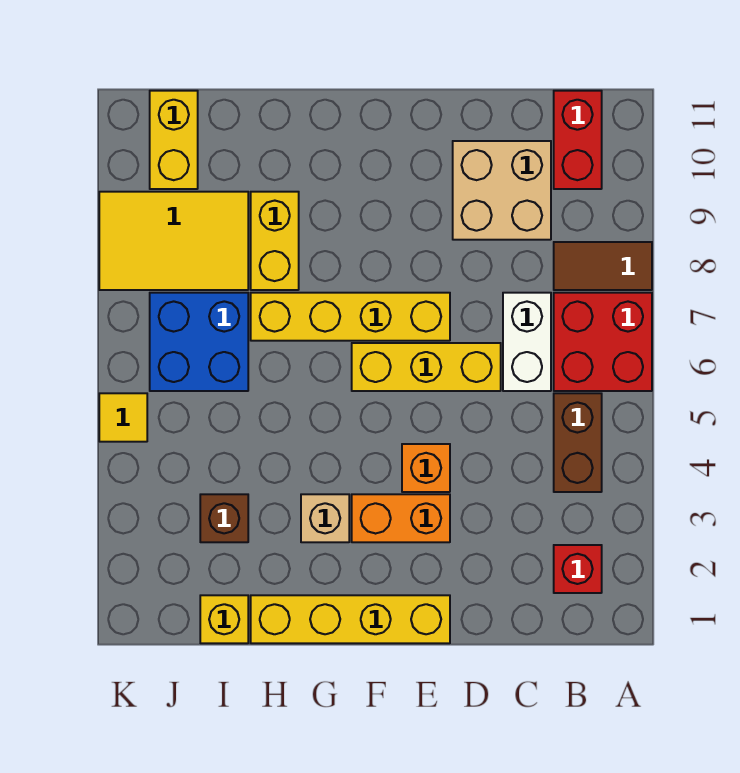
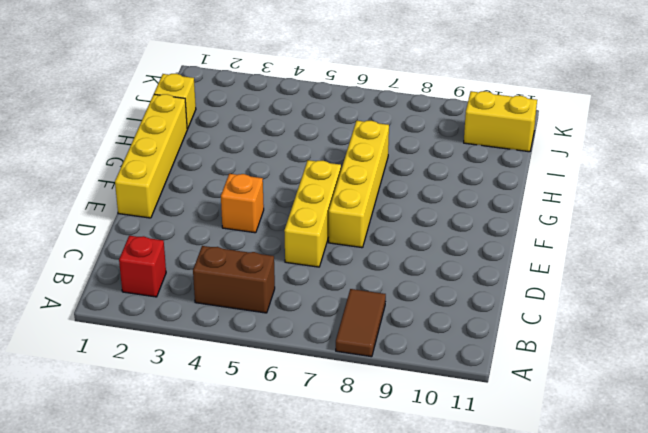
none -> red 2x2 brick [554,293,652,391]
none -> red 1x2 brick [554,91,602,189]
none -> white 1x2 brick [503,293,551,391]

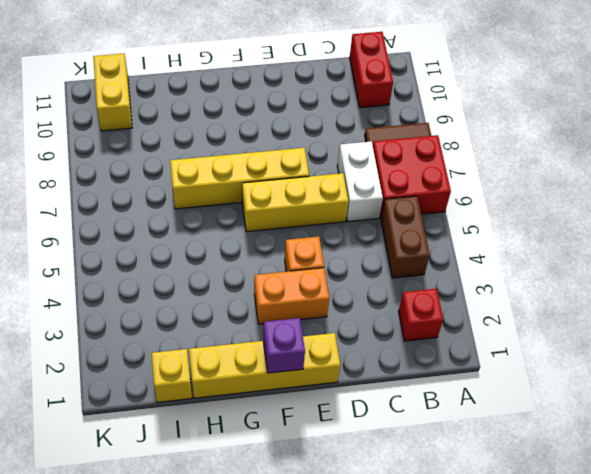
purple 1x1 brick [263,318,305,373] -> none
none -> tan 2x2 brick [453,141,551,240]
none -> tan 1x1 brick [301,494,349,542]
none -> yellow 1x2 brick [251,192,299,290]

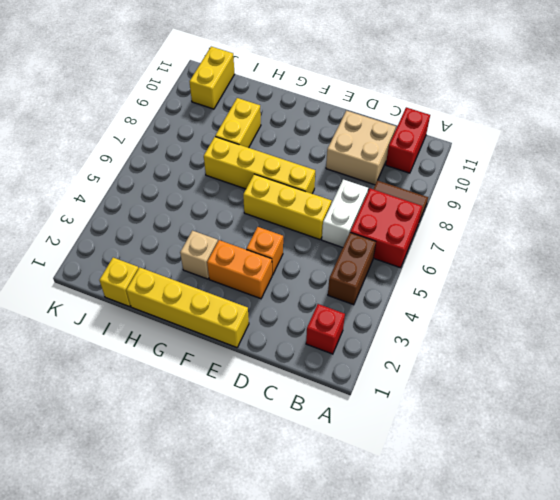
none -> brown 1x1 brick [200,494,248,542]
none -> blue 2x2 brick [150,293,248,391]
none -> yellow 2x3 tile [99,192,248,290]

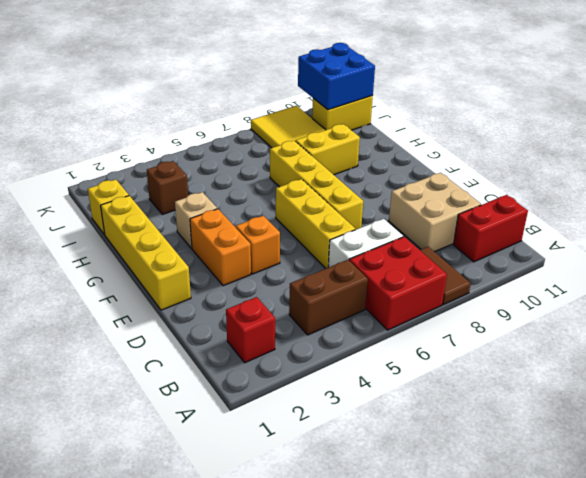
blue 2x2 brick [298,43,375,110] -> blue 2x2 brick moved to [150,293,248,391]
none -> yellow 1x1 tile [99,393,147,442]

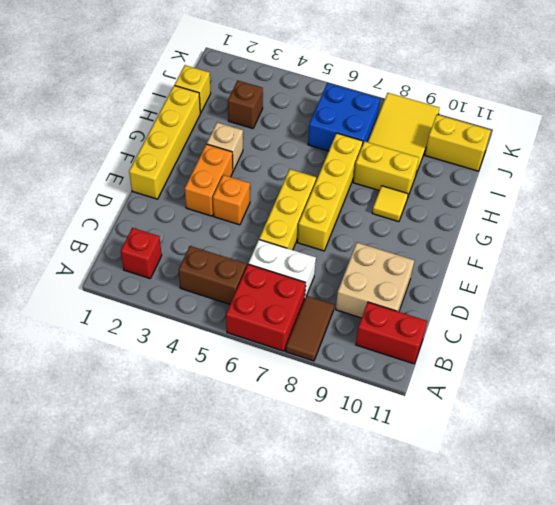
yellow 1x1 tile [372,186,408,222] -> yellow 1x1 tile moved to [99,393,147,442]

